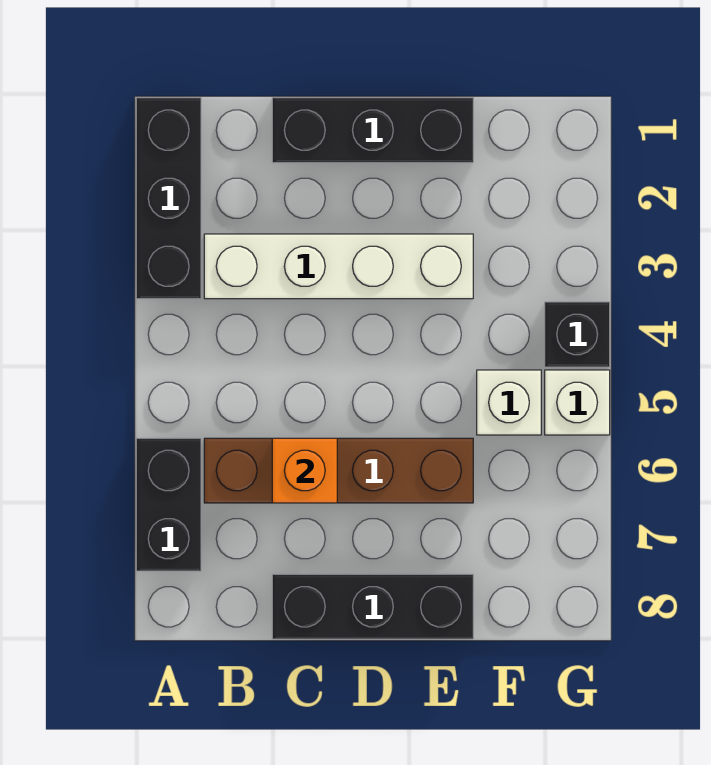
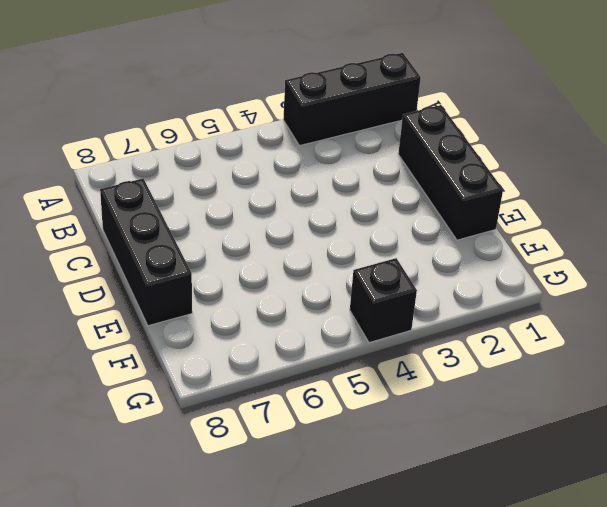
none -> black 1x2 brick [136,438,201,571]
none -> white 1x4 brick [204,234,473,299]

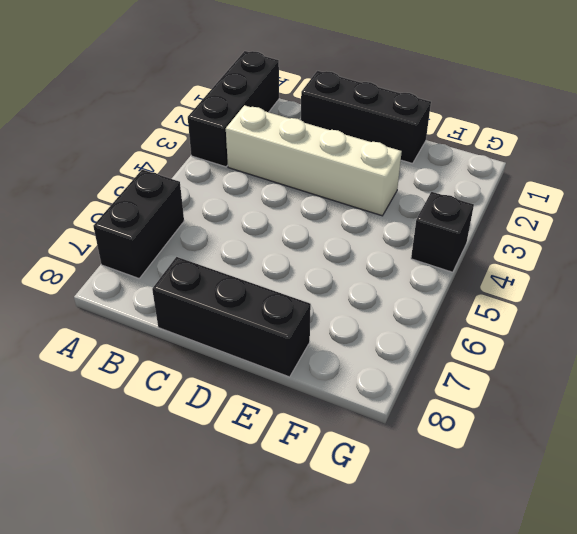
none -> brown 1x4 brick [204,438,473,503]
none -> white 1x1 brick [477,370,541,435]

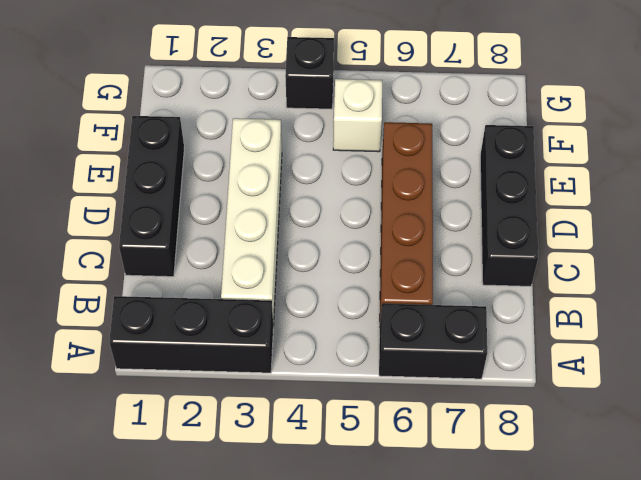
none -> white 1x1 brick [545,370,610,435]
none -> orange 1x1 brick [272,438,337,503]

